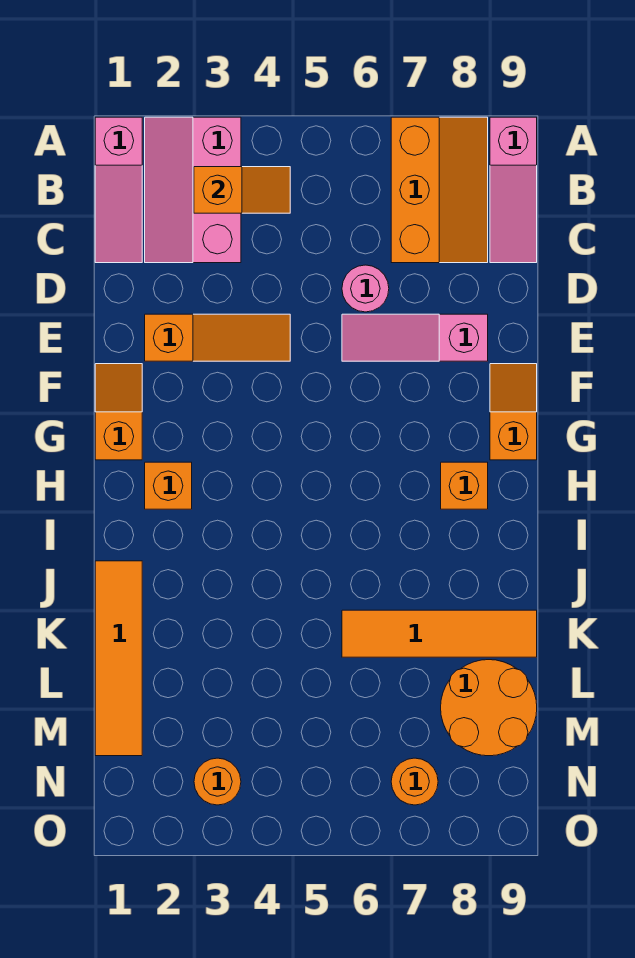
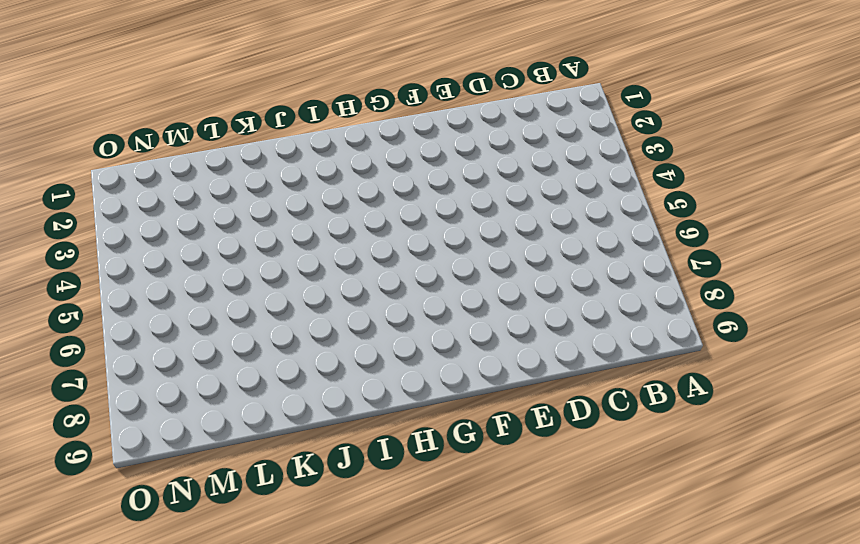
none -> pink 1x3 slope [95,117,142,263]
none -> pink 2x3 slope [145,117,241,263]
none -> orange 2x3 slope [391,117,488,263]

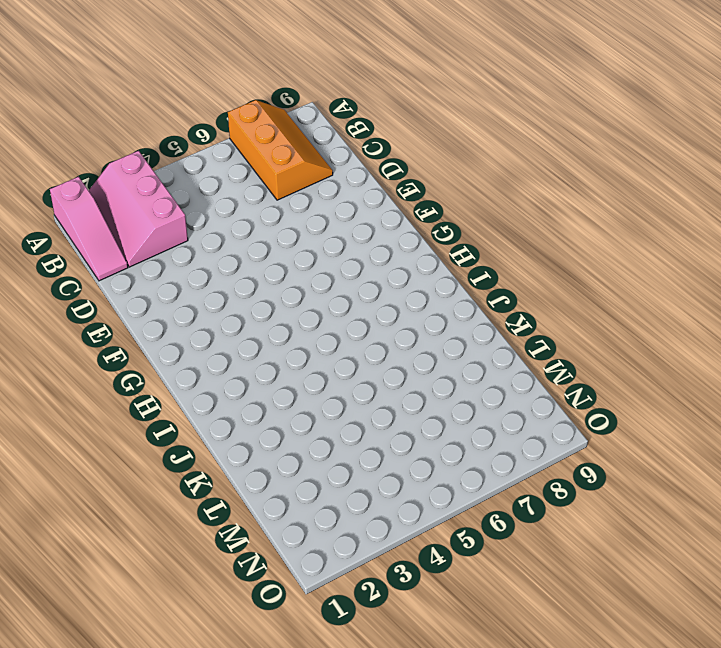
none -> pink 1x3 slope [490,117,537,263]
none -> pink 1x1 round brick [342,265,389,312]
none -> orange 1x3 slope [145,314,290,361]

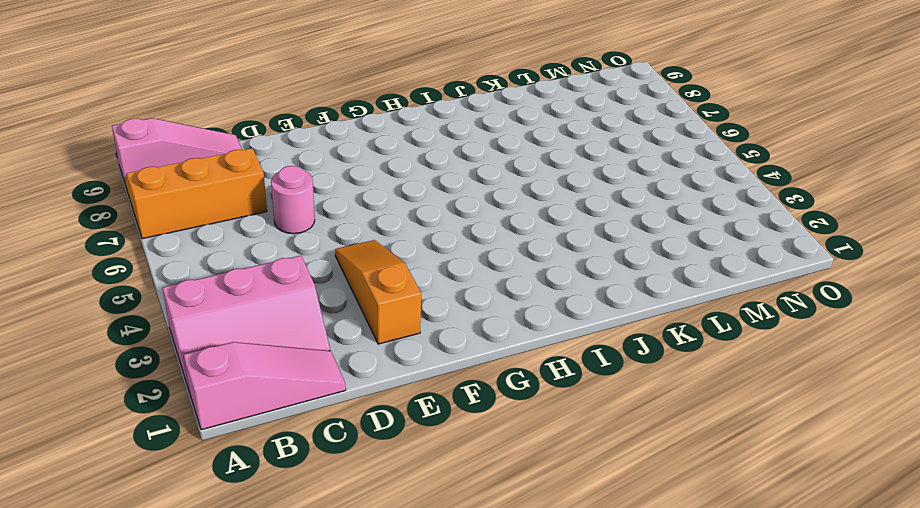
none -> pink 1x3 slope [342,314,488,361]
none -> orange 1x2 slope [95,364,142,460]
none -> orange 1x2 slope [490,364,537,460]

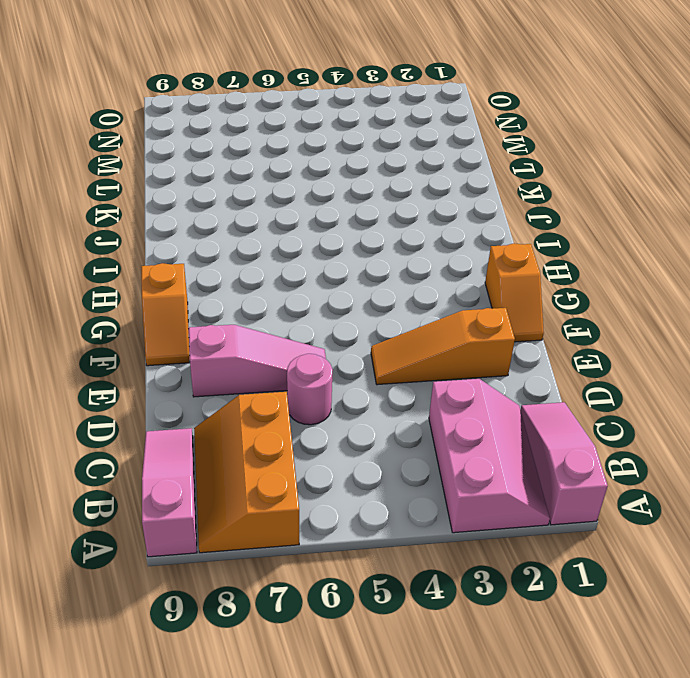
none -> orange 1x1 brick [145,462,192,509]
none -> orange 1x1 brick [441,462,488,509]
none -> orange 1x4 tile [95,561,142,756]

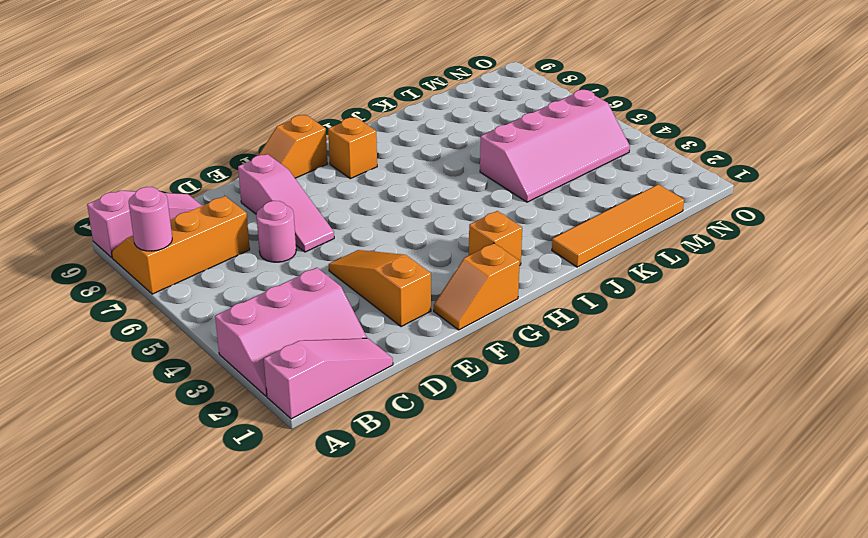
pink 1x1 round brick [129,187,172,251] -> none
pink 2x4 slope [480,90,630,202] -> none
none -> orange 1x4 tile [342,610,537,657]
none -> orange 2x2 round brick [441,660,537,756]
none -> orange 1x1 round brick [194,758,241,805]

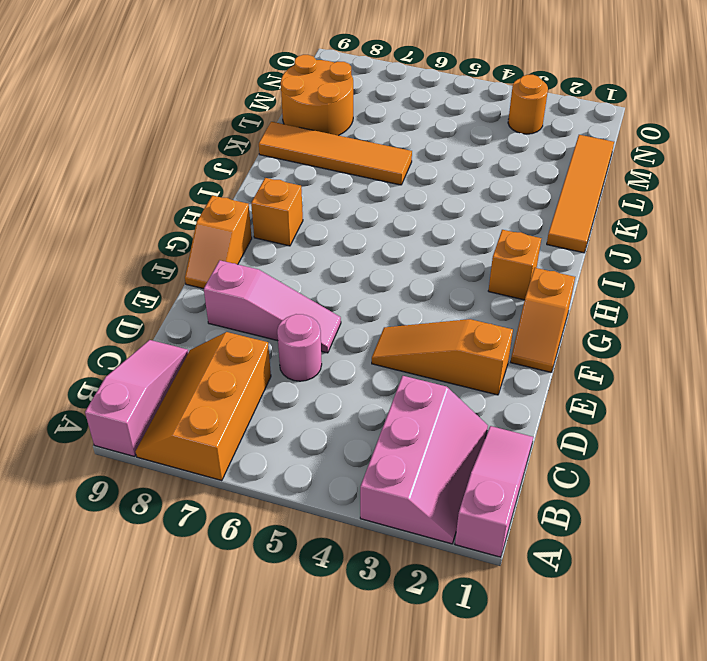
none -> orange 1x1 round brick [391,758,438,805]
none -> orange 1x2 slope [194,167,290,213]

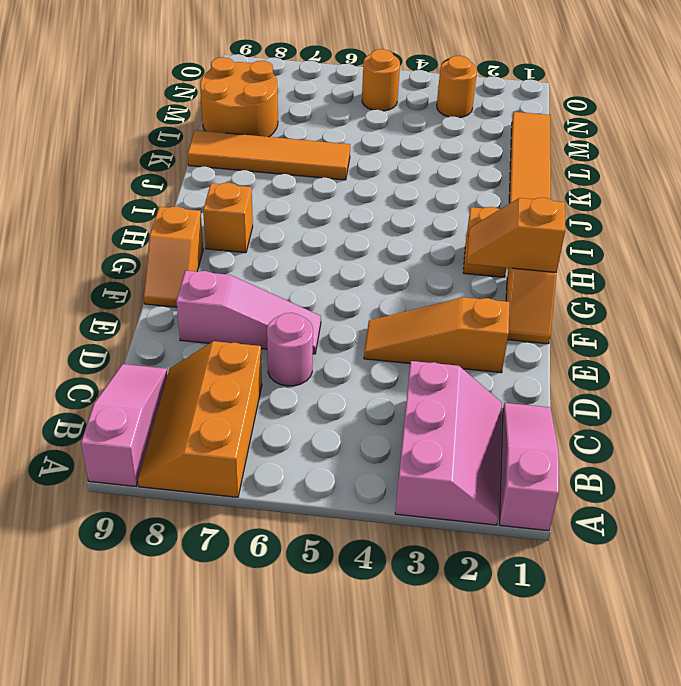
orange 1x2 slope [467,198,565,272] -> orange 1x2 slope moved to [194,167,290,213]
orange 1x1 round brick [362,49,400,111] -> orange 1x1 round brick moved to [391,758,438,805]

